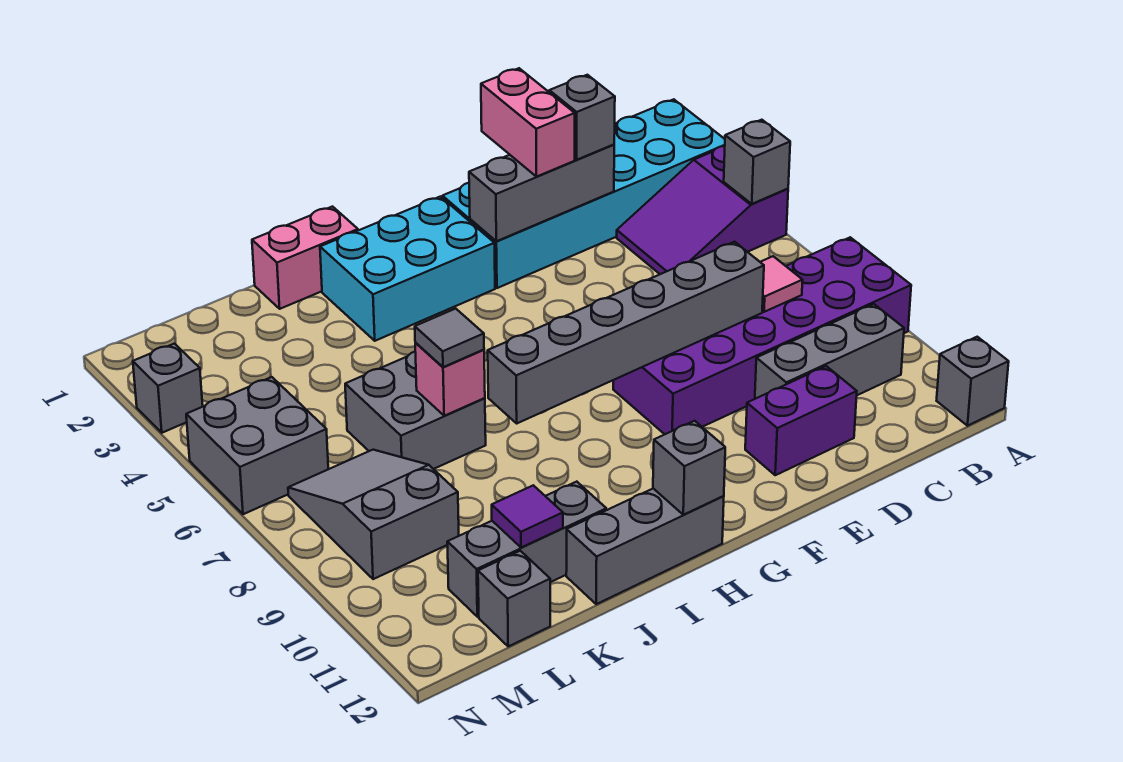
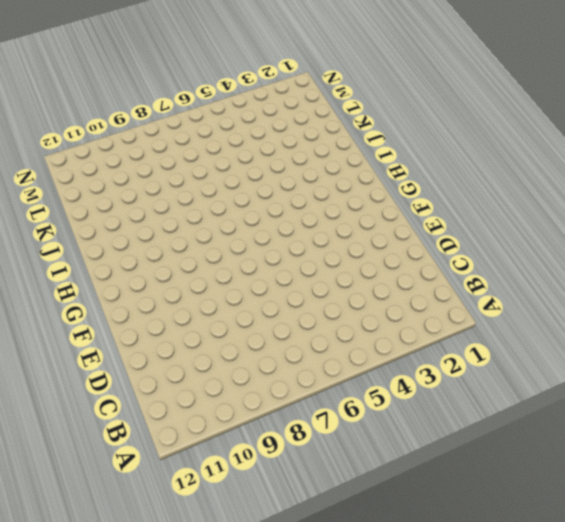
none -> cyan 2x6 brick [442,99,725,288]
none -> purple 2x3 slope [617,146,788,274]
none -> purple 2x6 brick [613,237,911,434]

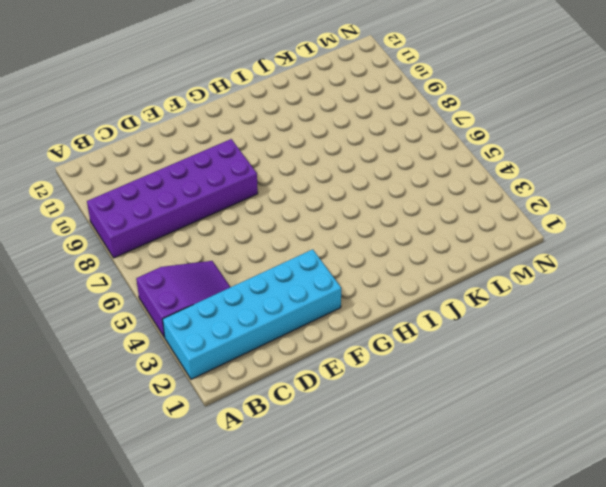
none -> grey 1x1 brick [937,337,1009,426]
none -> grey 1x3 brick [755,304,904,399]
none -> purple 1x2 brick [745,366,857,475]

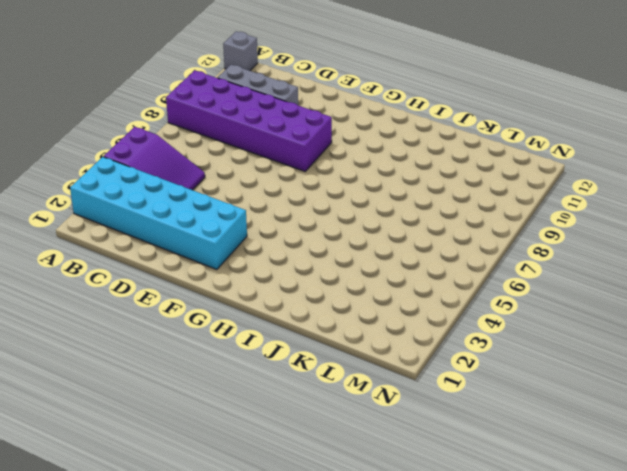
none -> purple 1x2 brick [745,366,857,475]
none -> cyan 2x3 brick [320,197,495,341]
none -> grey 1x3 brick [566,489,724,604]

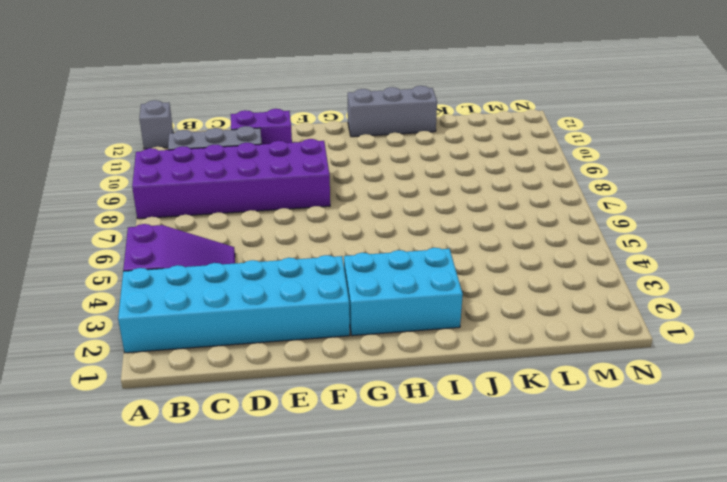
none -> pink 1x2 brick [252,207,358,309]
none -> grey 2x2 brick [345,352,486,469]
none -> grey 1x3 brick [447,482,606,617]

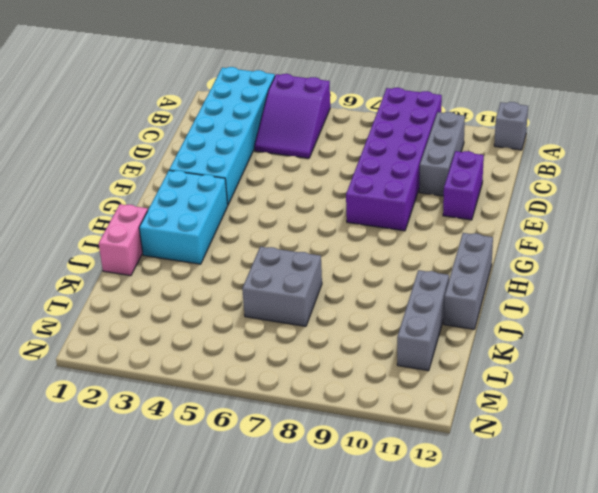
none -> grey 2x3 slope [288,450,459,579]
none -> grey 1x1 brick [478,551,550,646]
none -> grey 2x2 brick [186,377,328,514]

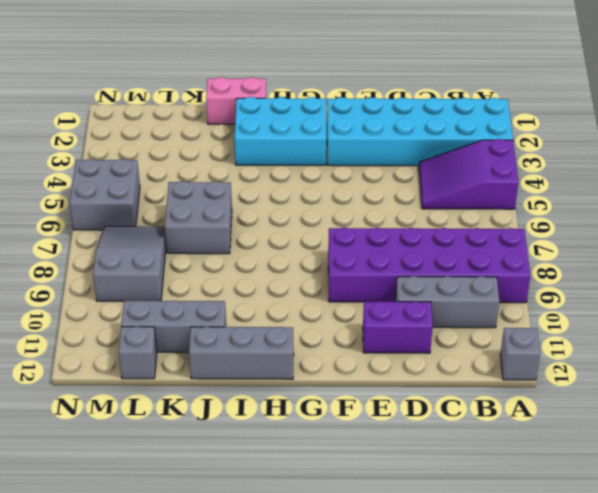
none -> grey 1x1 brick [133,344,203,433]
none -> grey 1x1 brick [724,120,790,204]
none -> pink 1x1 tile [761,256,803,312]

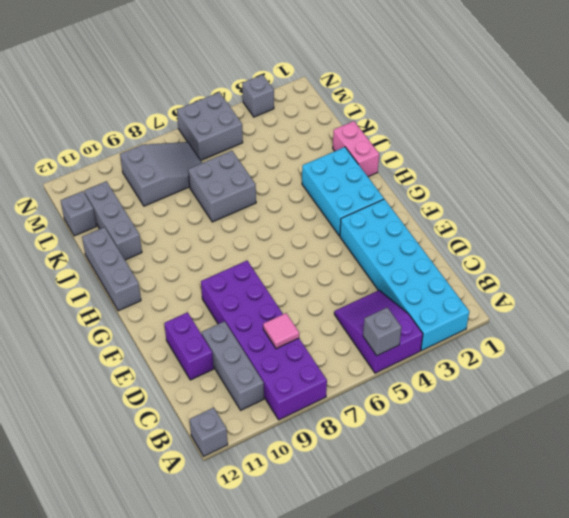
none -> grey 1x3 brick [469,145,614,241]
none -> grey 1x6 brick [488,242,764,423]
none -> grey 1x1 brick [653,421,725,515]

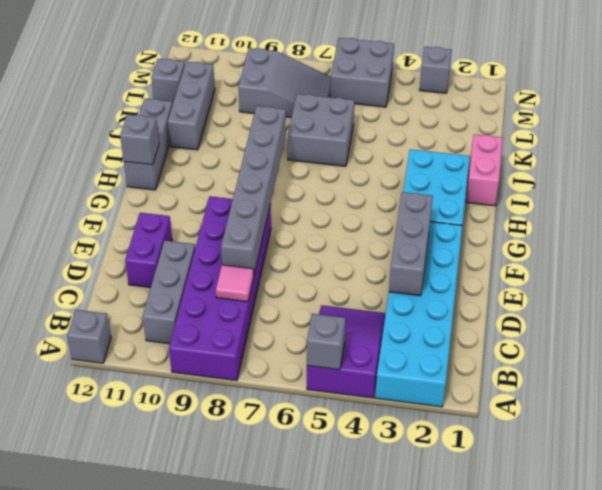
none -> pink 1x1 brick [415,342,485,416]
none -> purple 1x1 tile [492,485,563,548]
none -> grey 1x1 brick [549,75,615,160]

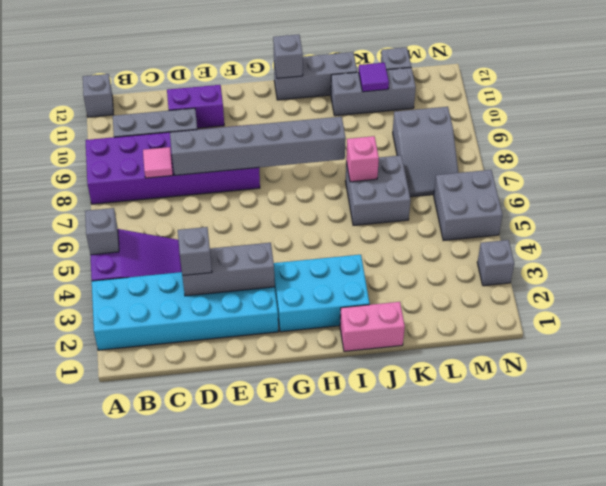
none -> pink 1x2 brick [481,68,575,177]
none -> grey 1x1 tile [415,309,484,367]

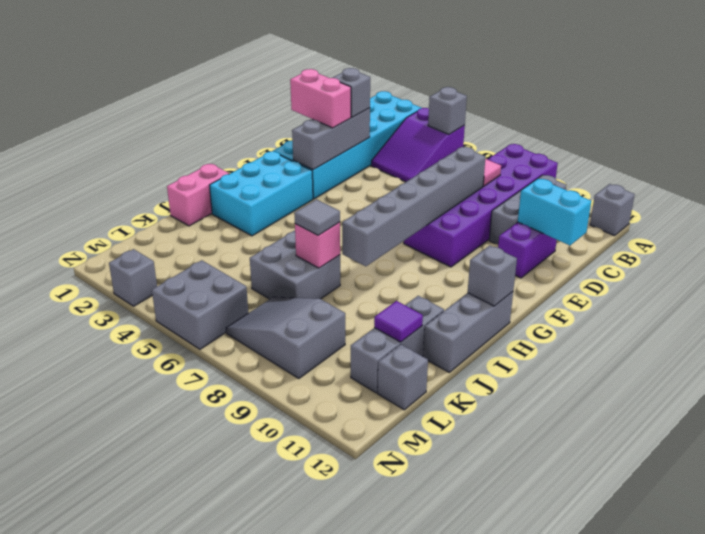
cyan 1x2 brick [518,179,591,245] -> none

